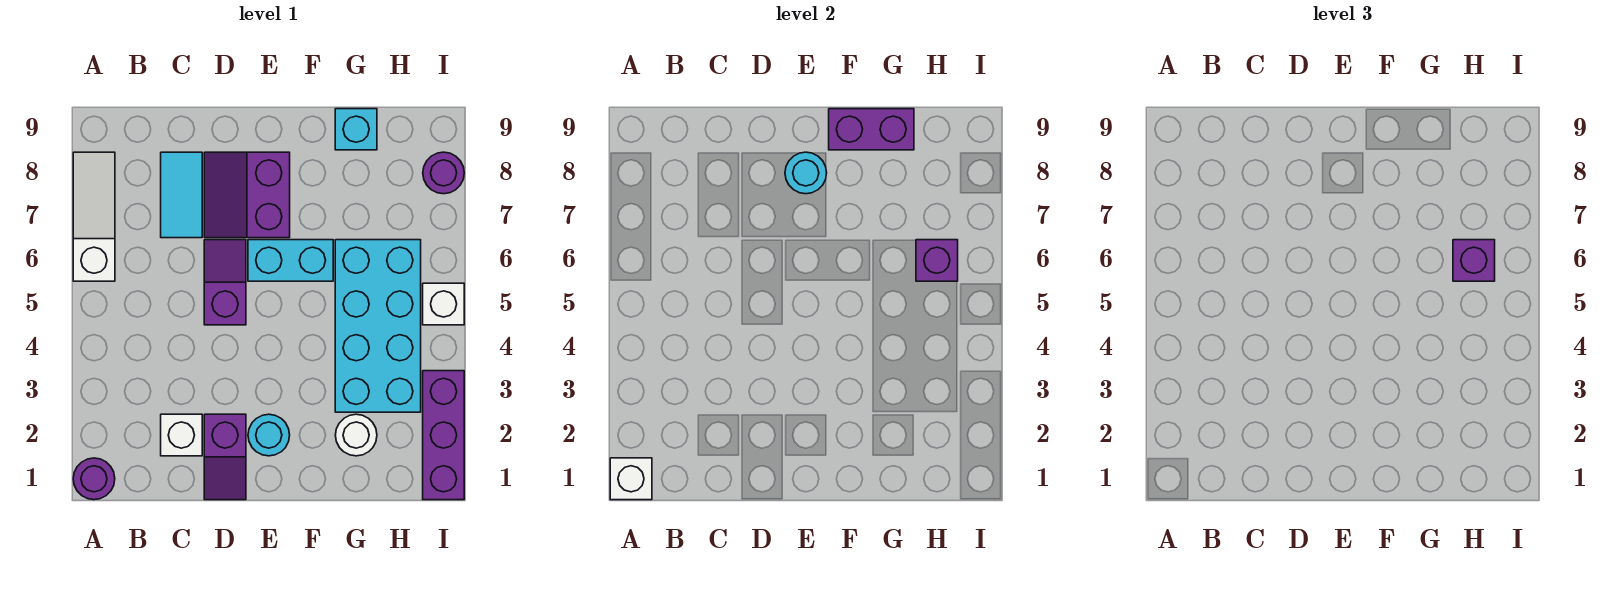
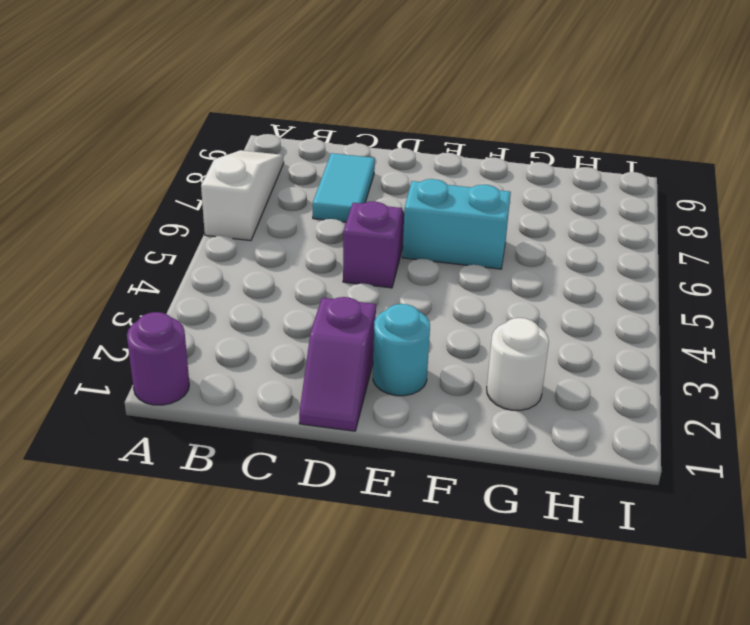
none -> white 1x1 brick [161,414,202,456]
none -> purple 2x2 slope [204,152,290,238]
none -> cyan 2x4 brick [335,240,421,412]

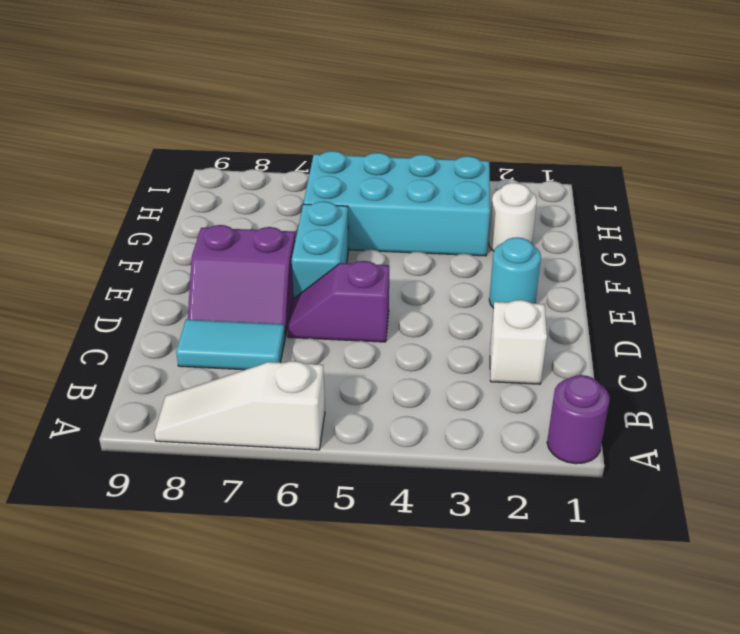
none -> purple 1x2 slope [204,414,246,500]
none -> cyan 1x1 brick [335,109,377,150]
none -> purple 1x3 brick [423,371,464,500]

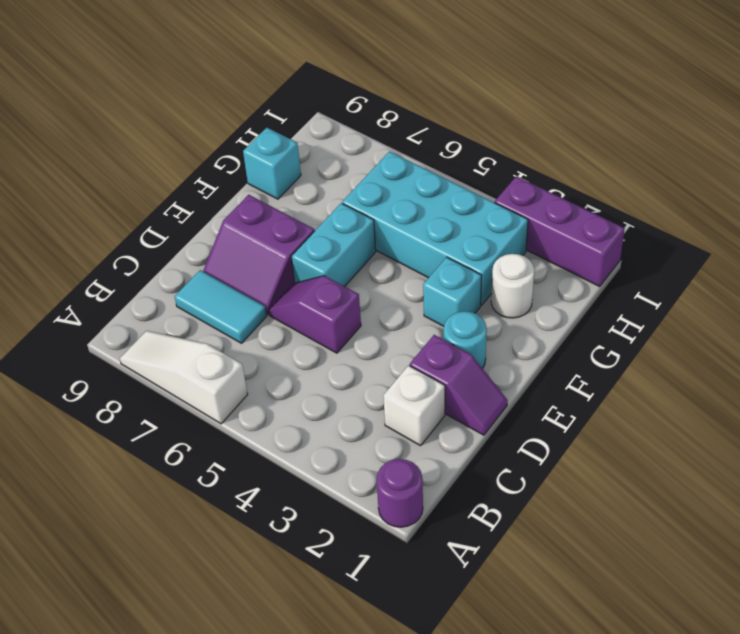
cyan 1x1 brick [423,257,482,326] -> none
none -> white 1x1 brick [423,283,464,325]
none -> purple 1x1 round brick [423,152,464,194]
none -> white 1x1 brick [610,458,652,500]

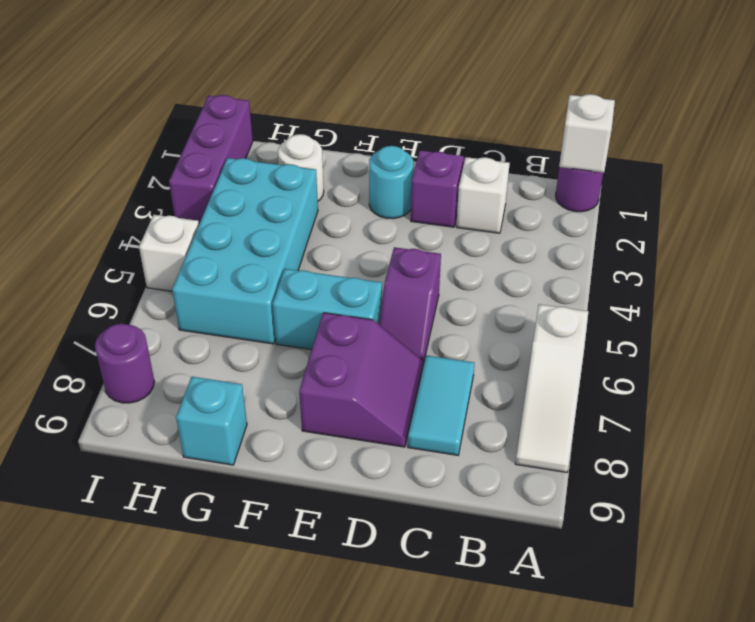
none -> cyan 1x1 round brick [785,152,827,194]
none -> purple 1x2 brick [829,109,914,150]
none -> purple 1x1 brick [916,240,958,281]

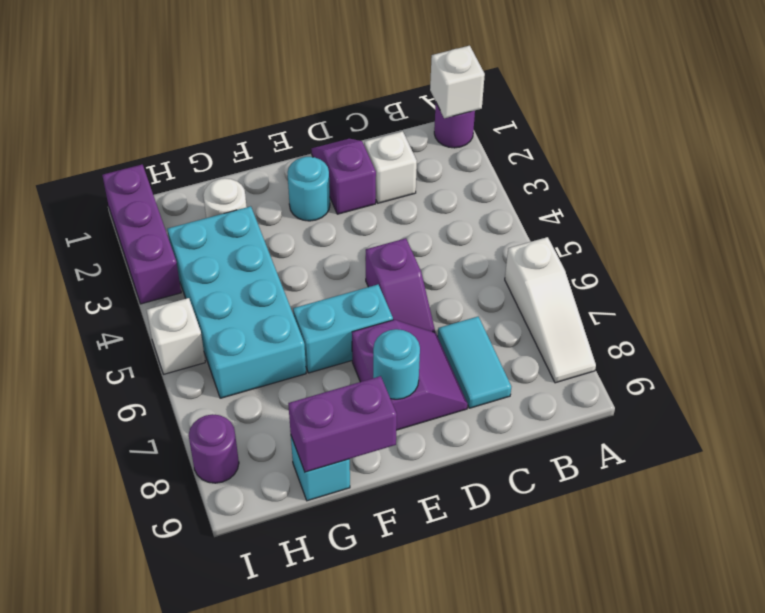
none -> purple 1x1 brick [916,240,958,281]
none -> purple 1x1 brick [1453,240,1495,281]

